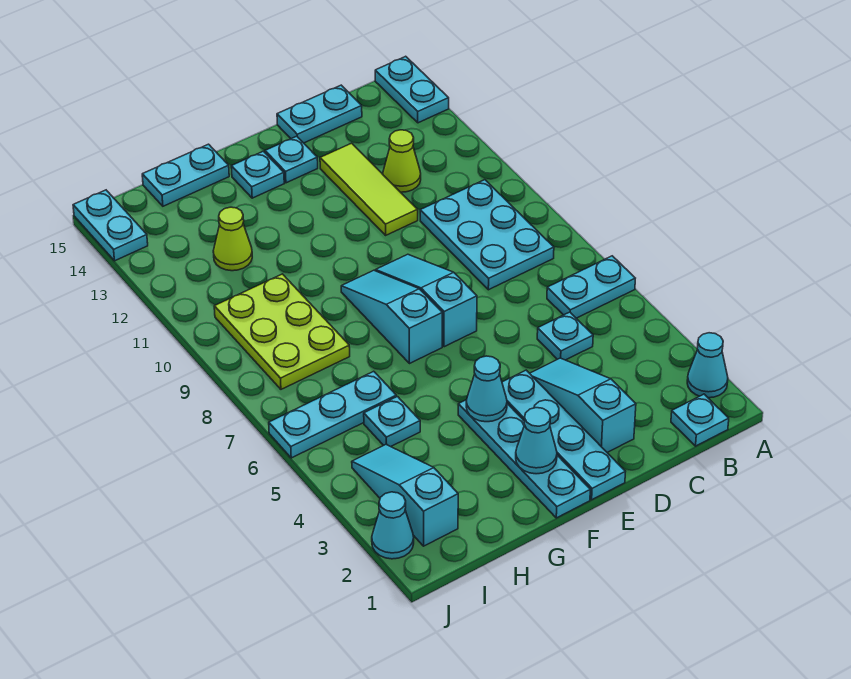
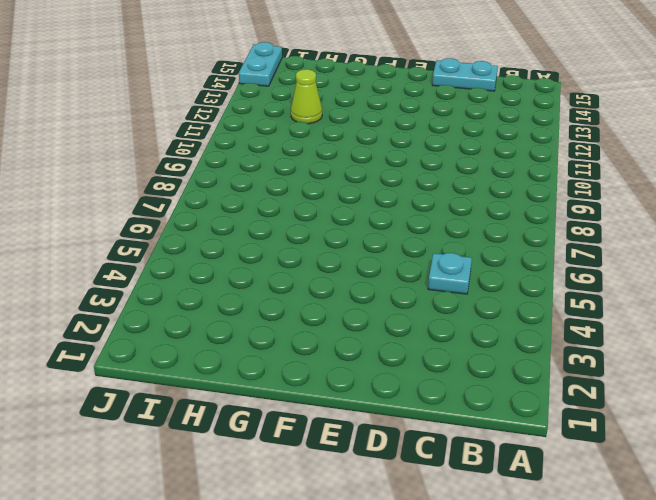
none -> cyan 1x1 cone [687,333,728,398]
none -> cyan 1x2 plate [547,256,635,318]
none -> cyan 1x2 plate [375,56,449,123]

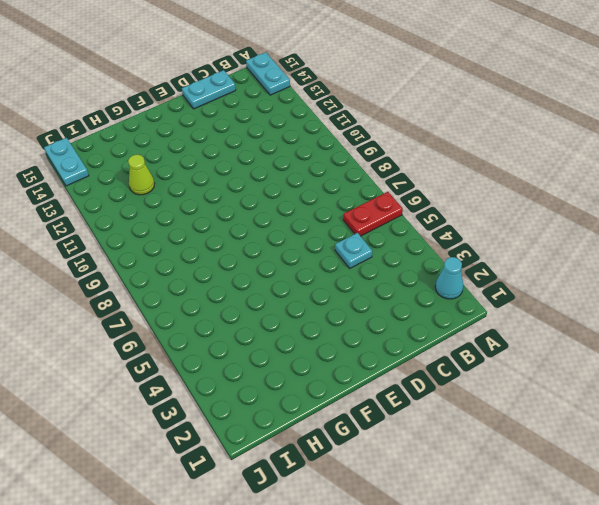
red 1x2 plate [343,192,403,236] -> cyan 1x2 plate [547,256,635,318]
none -> cyan 1x1 plate [671,394,729,446]
none -> cyan 2x3 plate [420,180,554,290]
none -> lime 1x1 cone [383,130,421,192]

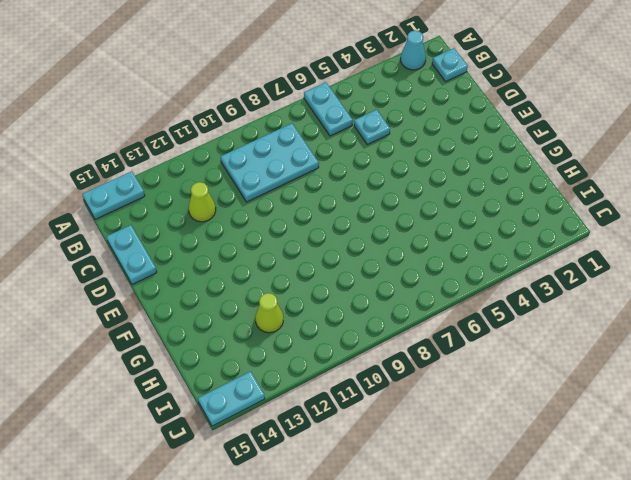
none -> cyan 1x3 slope [530,358,636,452]
none -> lime 1x3 tile [320,143,418,235]
none -> cyan 1x4 plate [502,370,625,500]

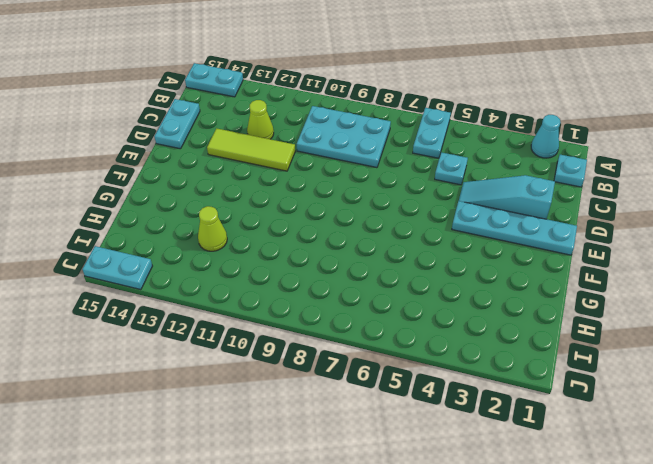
none -> cyan 1x3 slope [376,254,477,347]
none -> cyan 1x1 plate [265,136,318,183]
none -> cyan 1x4 plate [458,400,590,518]

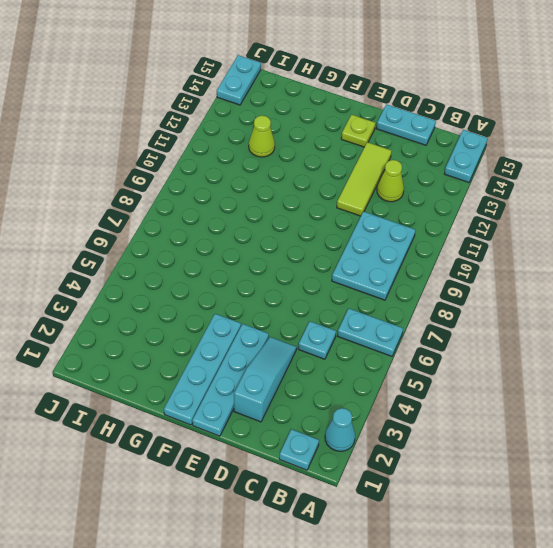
lime 1x1 plate [341,115,375,147] -> cyan 1x1 plate [265,136,318,183]
none -> cyan 1x3 slope [376,254,477,347]
none -> cyan 1x3 slope [341,270,442,364]
none -> cyan 1x1 plate [231,151,284,198]

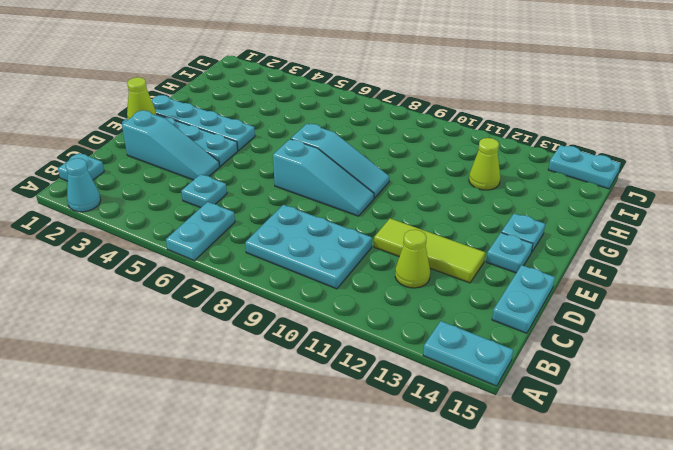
lime 1x1 cone [127,77,156,119] -> none
none -> cyan 1x2 plate [142,144,229,206]
none -> cyan 1x1 plate [364,397,420,447]
none -> cyan 1x3 plate [269,371,396,458]

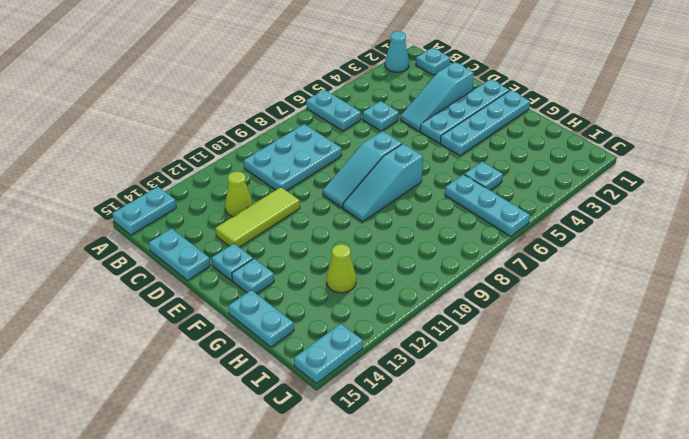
none -> lime 2x3 plate [214,274,350,389]
none -> cyan 1x3 slope [352,444,458,546]
none -> cyan 1x1 cone [372,492,414,559]

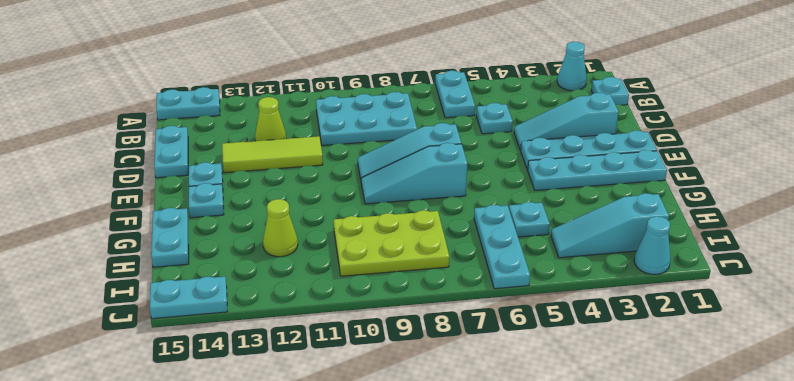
none -> cyan 1x1 cone [516,408,557,474]
none -> cyan 1x1 cone [466,356,507,422]

